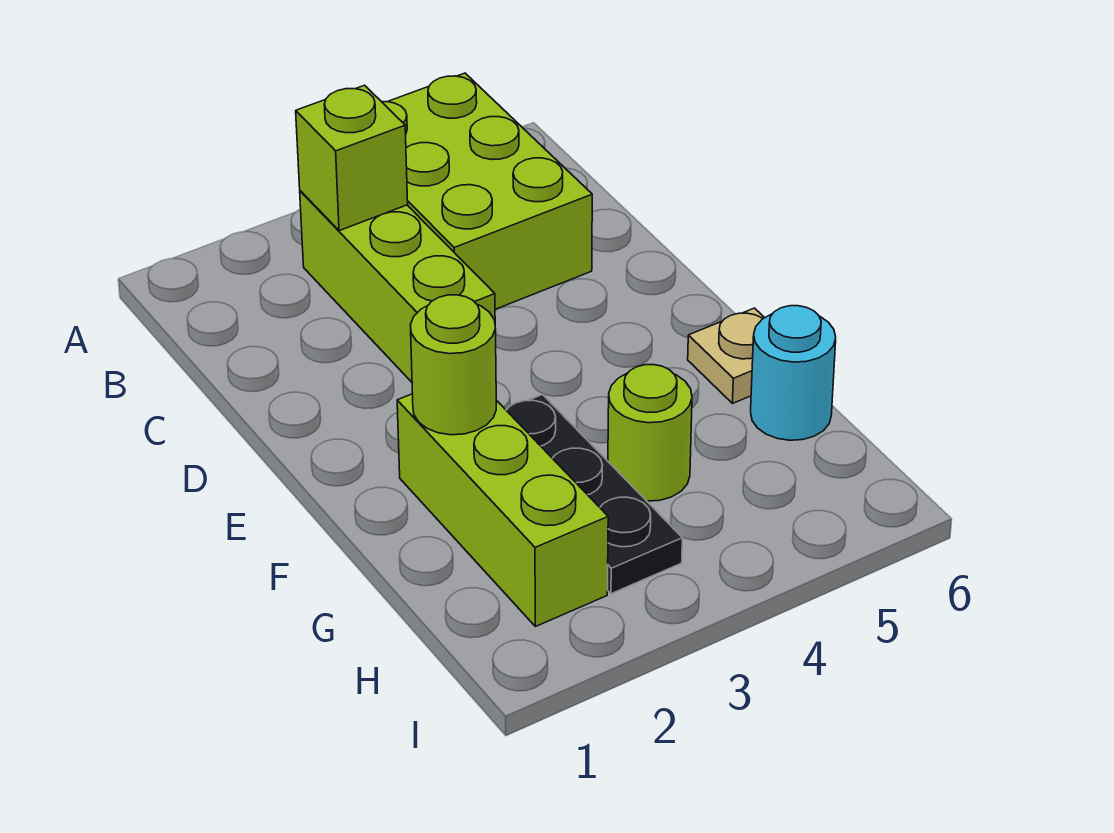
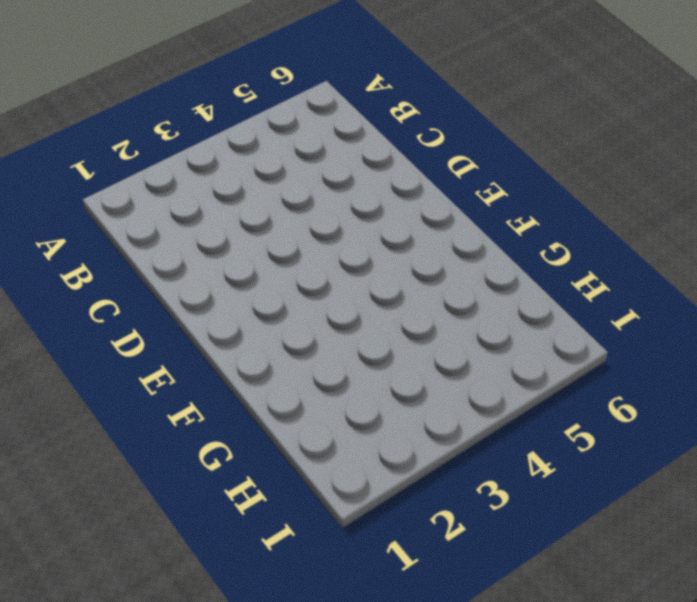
none -> lime 2x3 brick [382,73,592,309]
none -> lime 1x3 brick [300,191,495,382]

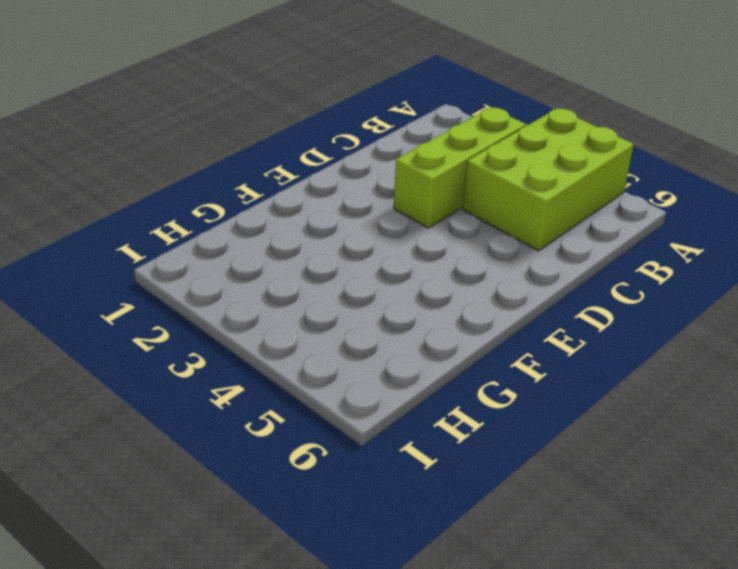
none -> lime 1x3 brick [397,394,608,627]
none -> black 1x3 plate [506,395,682,594]

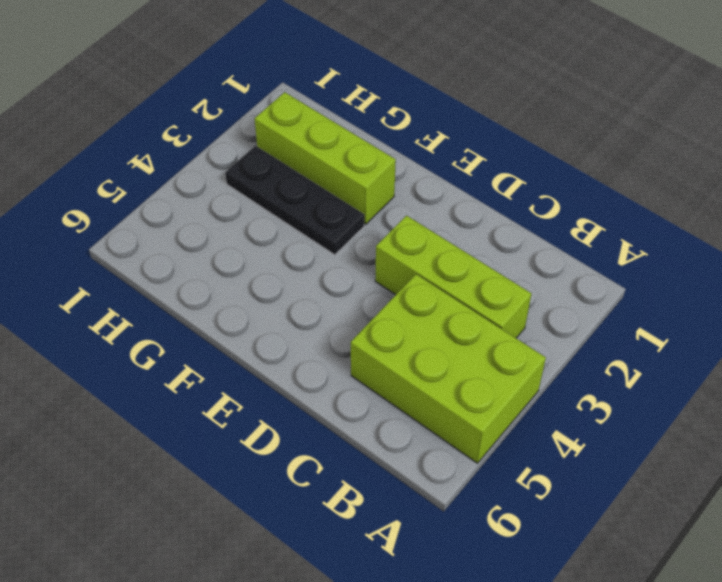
none -> tan 1x1 plate [688,308,765,404]
none -> lime 1x1 round brick [608,365,692,501]

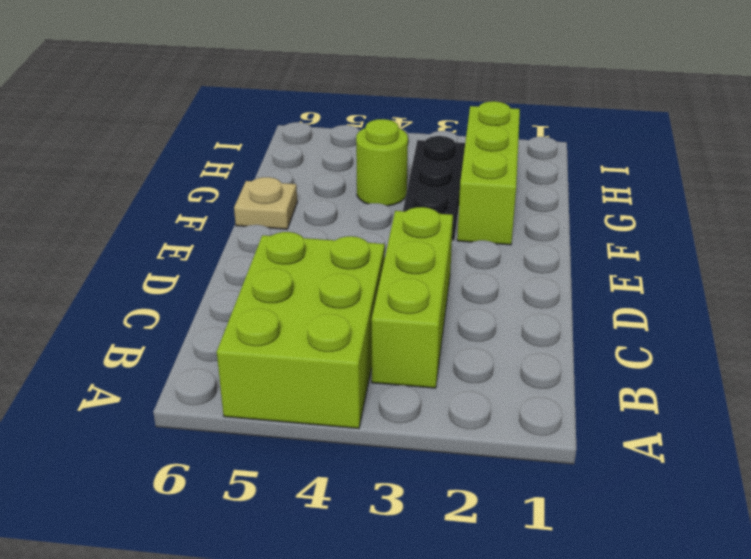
none -> cyan 1x1 round brick [751,306,836,440]
none -> lime 1x1 brick [296,85,408,231]

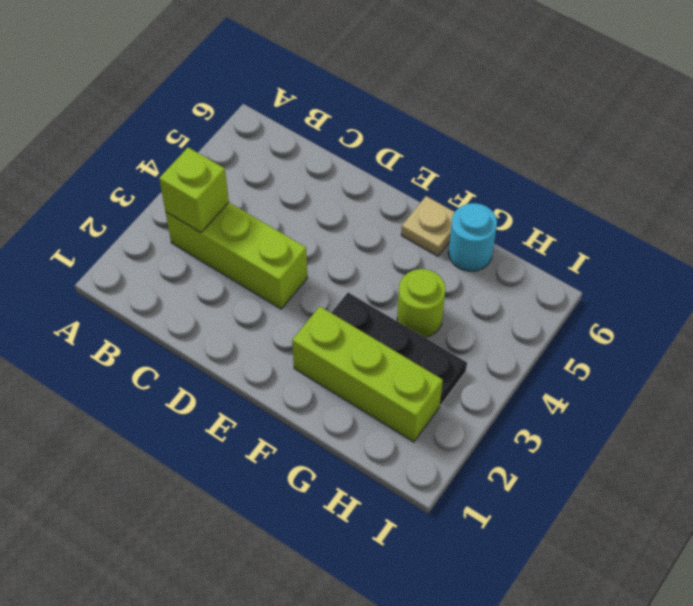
none -> lime 2x3 brick [382,73,592,309]
none -> lime 1x1 round brick [411,295,496,435]

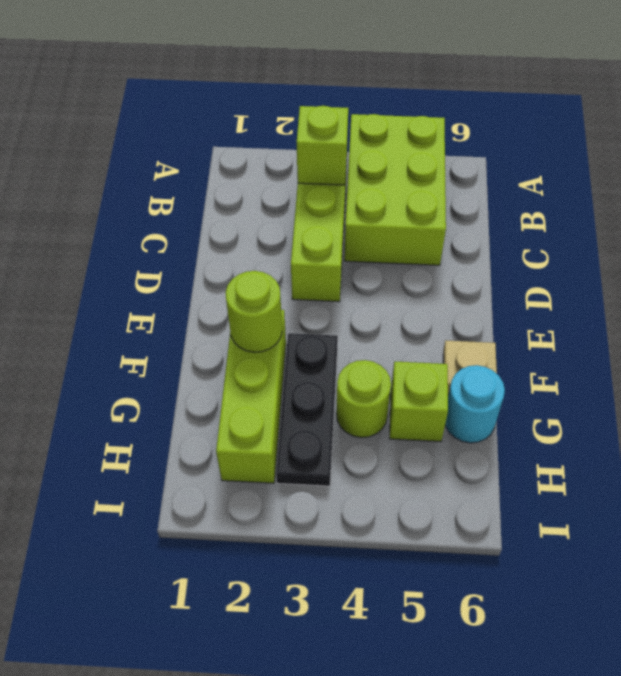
lime 1x1 brick [390,362,448,441] -> none

